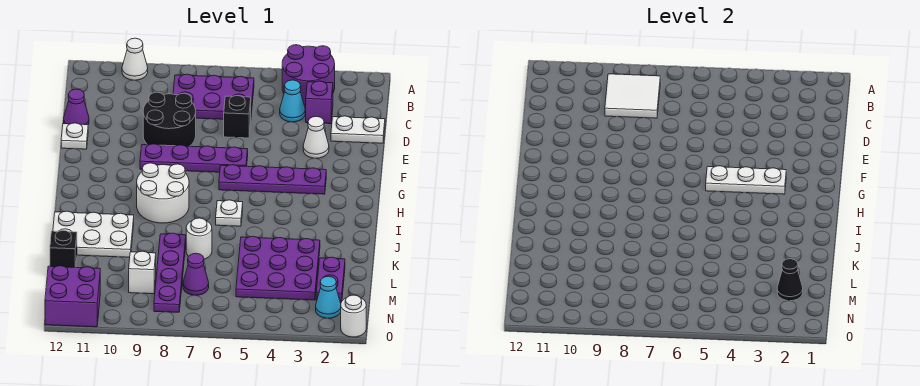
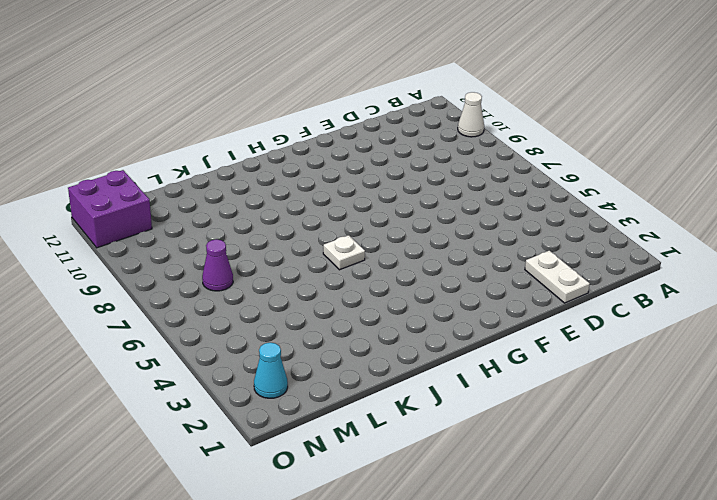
none -> purple 2x2 round brick [282,45,335,105]
none -> purple 2x3 plate [173,74,254,119]
none -> purple 1x1 brick [306,81,333,124]

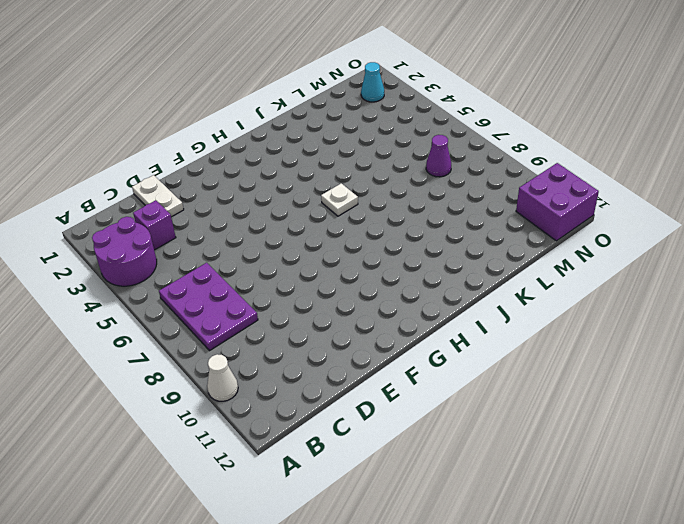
none -> cyan 1x1 cone [280,80,305,122]
none -> black 1x1 brick [224,96,251,138]
none -> black 2x2 round brick [143,92,196,146]

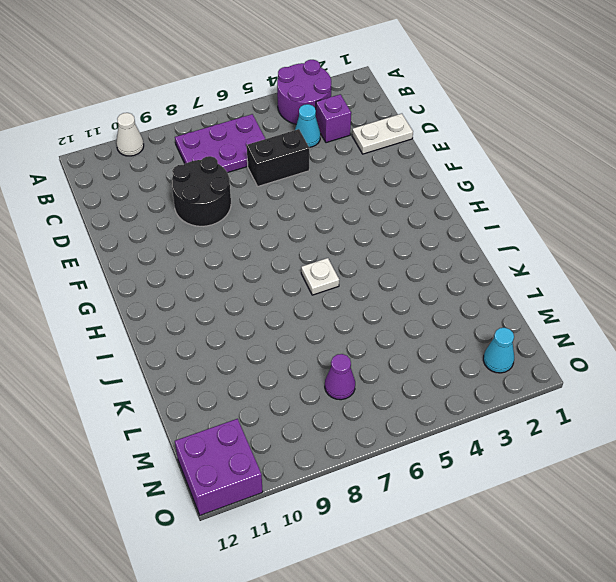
black 1x2 brick [247,129,309,186] -> black 1x1 brick [224,96,251,138]
none -> purple 1x1 cone [64,89,89,125]
none -> white 1x1 cone [303,116,329,158]
none -> white 1x1 plate [61,123,88,149]

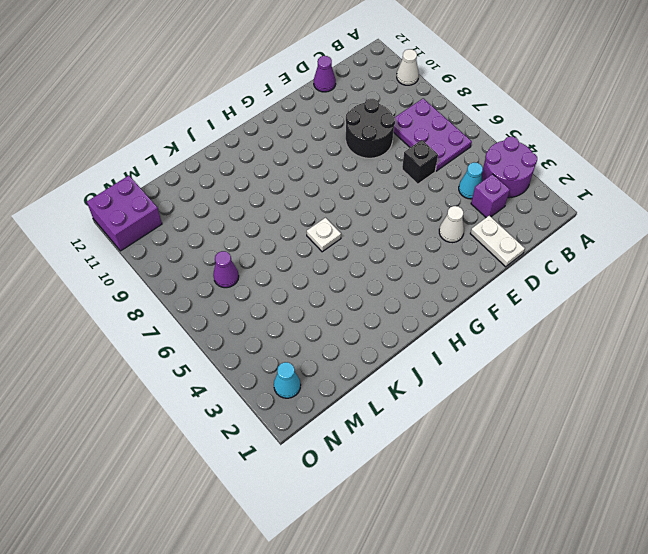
none -> white 1x1 plate [61,123,88,149]
none -> purple 1x4 plate [140,144,248,172]
none -> purple 1x4 plate [219,165,326,194]

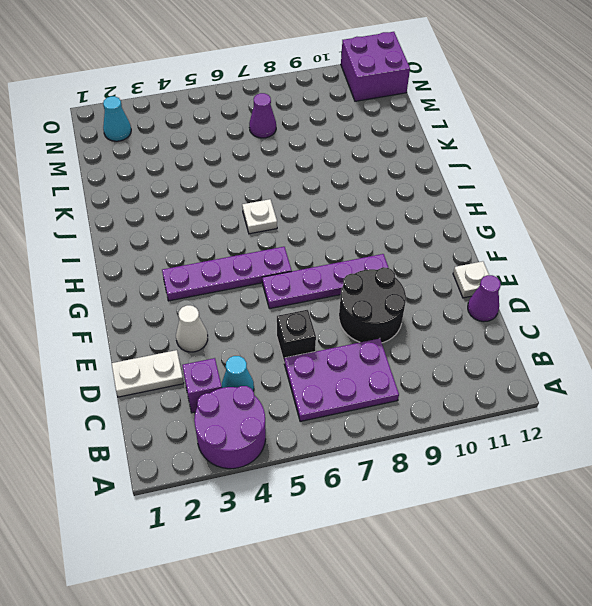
none -> white 1x1 cone [122,38,148,80]
none -> white 2x2 round brick [137,163,189,223]
none -> white 2x3 plate [53,211,134,257]

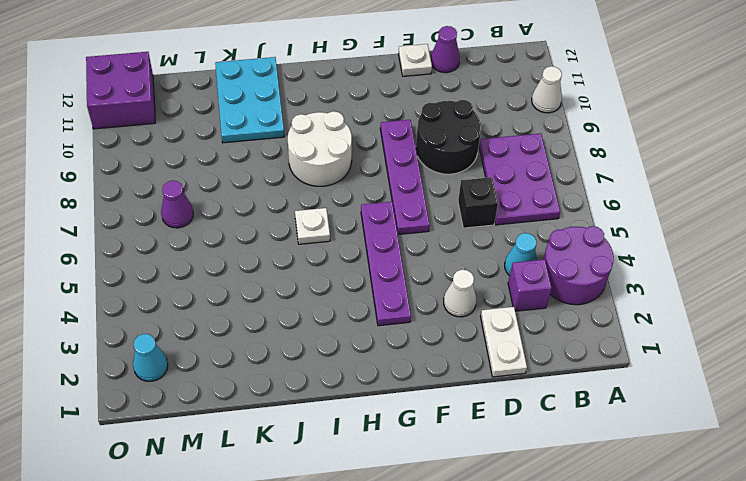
cyan 2x3 plate [215,57,284,143] -> white 2x3 plate [53,211,134,257]
none -> purple 3x3 plate [236,236,320,300]
none -> white 1x1 round brick [186,218,212,259]
none -> purple 1x4 plate [154,233,186,312]

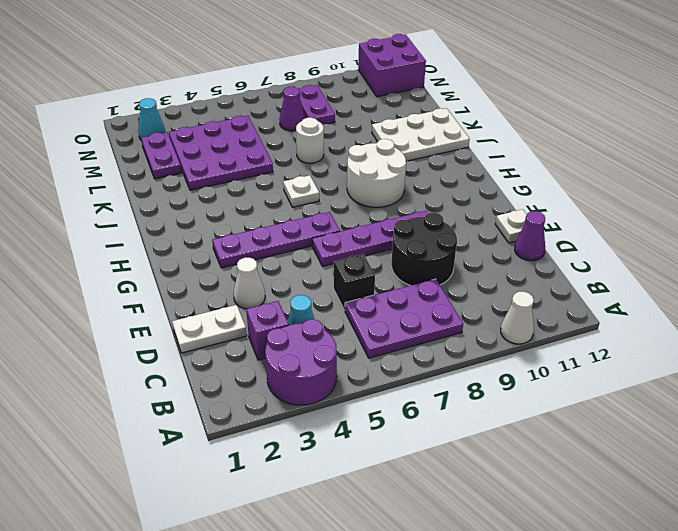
purple 1x2 plate [299,85,335,125] -> purple 1x4 plate [154,233,186,312]
none -> black 1x1 brick [50,230,77,267]
none -> white 1x1 brick [129,251,156,294]
none -> white 1x1 round brick [341,295,366,337]

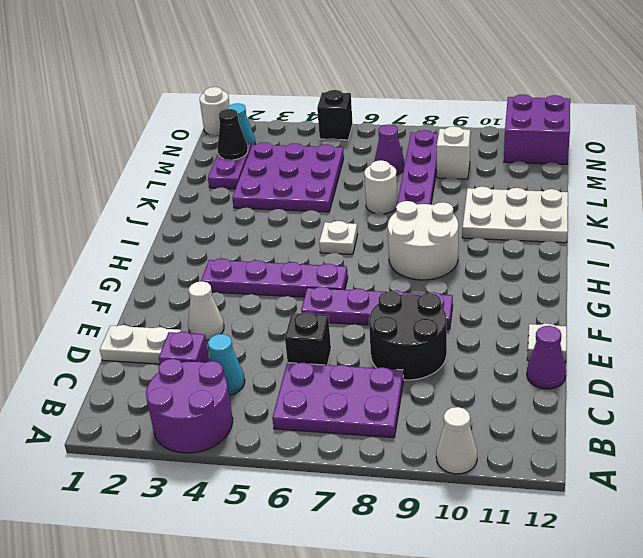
black 1x1 brick [317,90,353,140] -> black 1x1 brick moved to [50,230,77,267]
none -> white 2x2 tile [605,74,660,118]
none -> white 1x3 plate [706,166,786,194]

